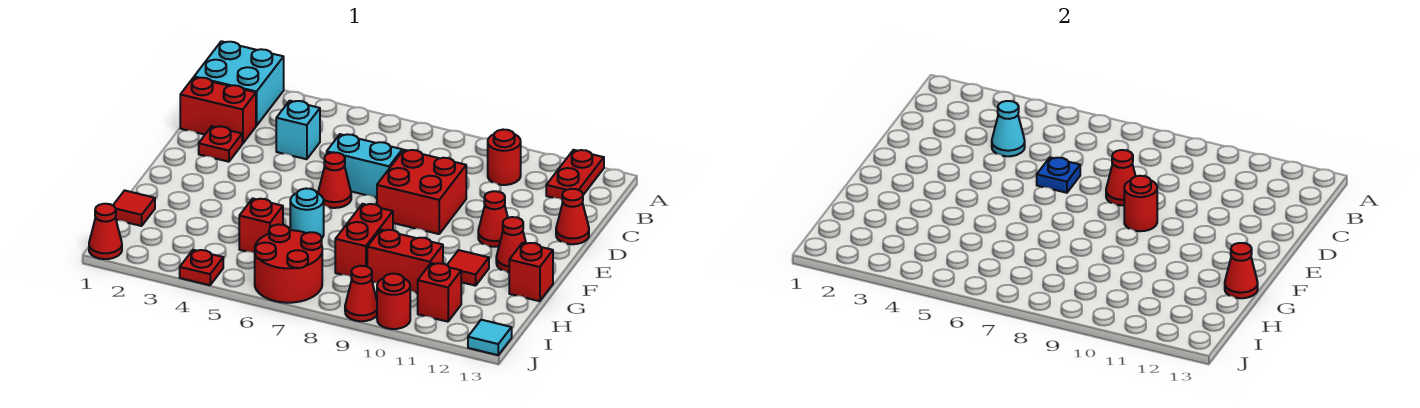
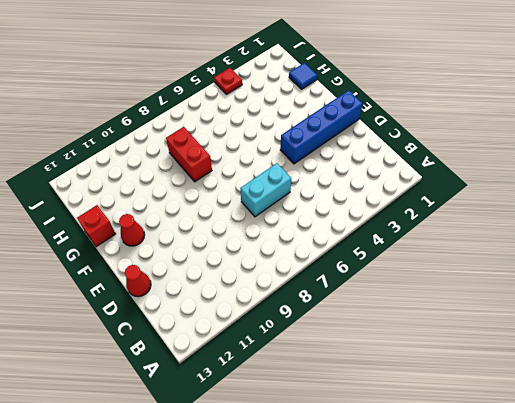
blue 1x4 brick [280,90,363,164] -> none
blue 1x1 tile [289,63,317,89] -> red 1x1 tile [113,190,155,226]
none -> cyan 2x2 brick [194,41,284,126]
none -> red 1x2 plate [546,150,604,199]
none -> red 1x1 round brick [488,130,521,185]
none -> red 1x2 brick [180,77,256,144]

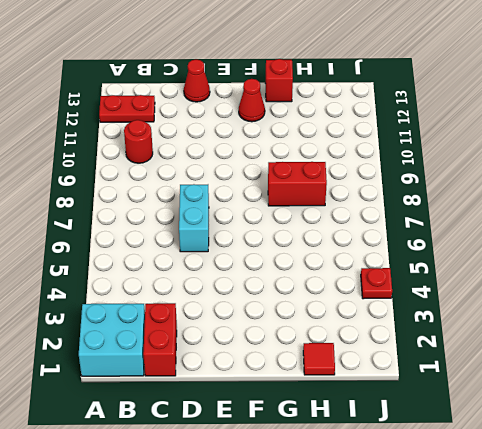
none -> cyan 1x1 brick [276,101,320,159]
none -> red 1x1 plate [199,126,242,162]
none -> red 2x2 brick [377,150,466,234]
none -> red 1x1 cone [318,152,351,208]

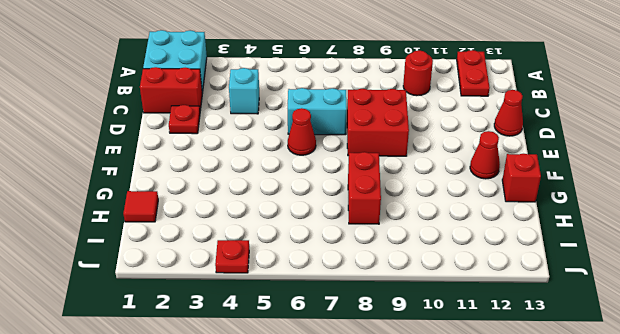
none -> red 1x1 cone [478,191,508,247]
none -> cyan 1x1 round brick [290,189,324,238]
none -> red 1x1 tile [447,250,489,286]
none -> red 1x1 brick [239,199,283,253]

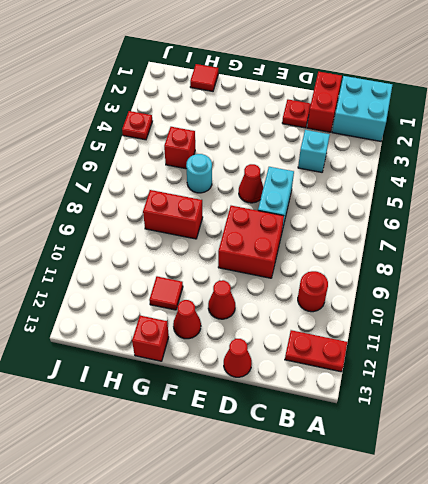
none -> red 1x2 brick [367,230,443,293]
none -> red 2x2 round brick [255,224,322,303]
none -> red 1x1 brick [418,263,461,322]
none -> red 1x1 cone [89,204,122,259]

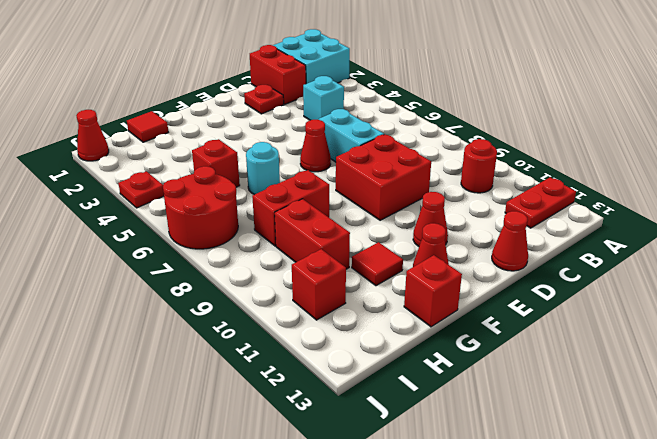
none -> red 1x1 cone [345,266,377,321]
none -> red 1x1 round brick [377,274,410,329]
none -> cyan 1x1 tile [468,320,512,355]
none -> cyan 1x1 cone [992,101,1025,156]

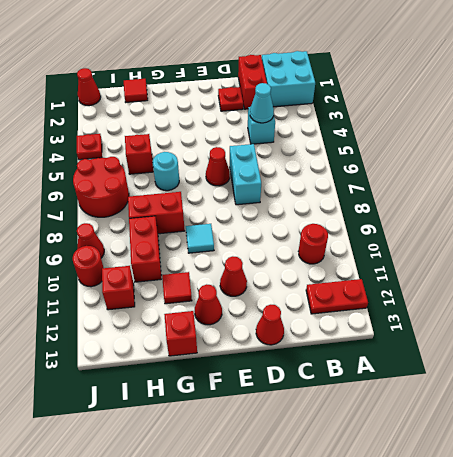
cyan 1x1 tile [186,224,214,253] -> cyan 1x1 tile moved to [468,320,512,355]
none -> red 2x2 brick [377,150,466,234]
none -> blue 1x1 plate [1037,157,1080,193]
none -> red 1x1 cone [1106,150,1136,205]
none -> red 1x1 round brick [1124,176,1157,231]

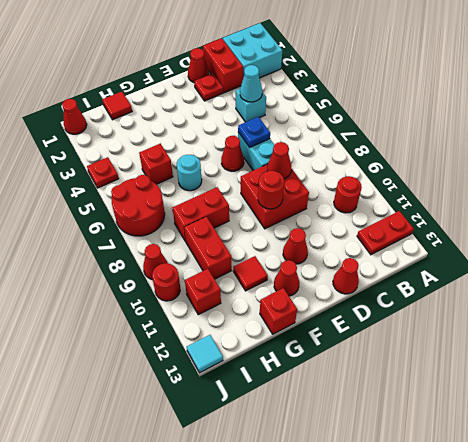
red 1x1 cone [188,48,209,82] -> red 1x1 cone moved to [1225,243,1258,298]

